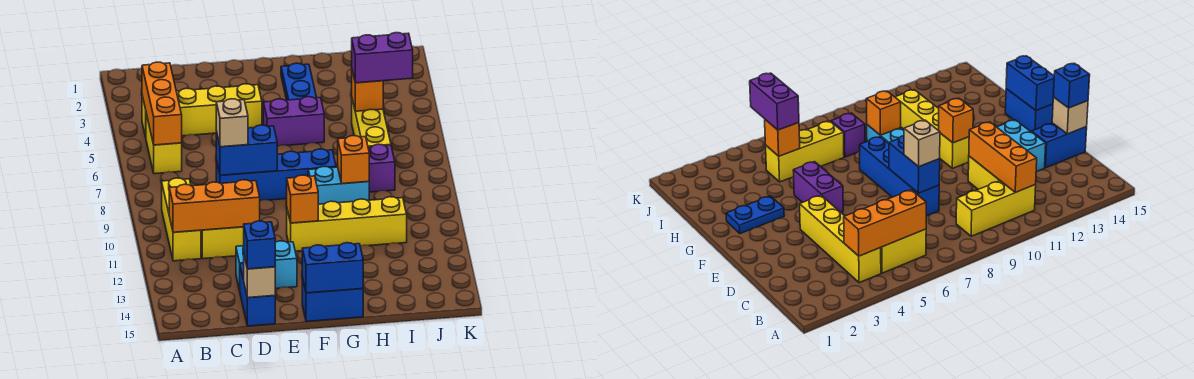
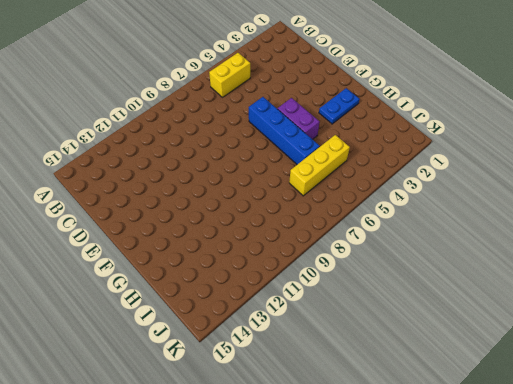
blue 1x4 brick [249,97,320,164] -> blue 1x4 brick moved to [216,149,336,201]
none -> yellow 1x4 brick [142,84,262,137]
none -> yellow 1x3 brick [162,178,201,261]
none -> yellow 1x2 brick [201,227,244,259]

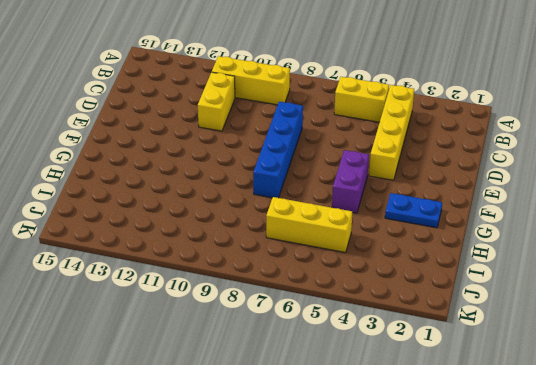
none -> cyan 1x2 brick [236,241,297,291]
none -> blue 1x2 brick [240,264,275,326]
none -> yellow 1x4 brick [287,197,407,251]

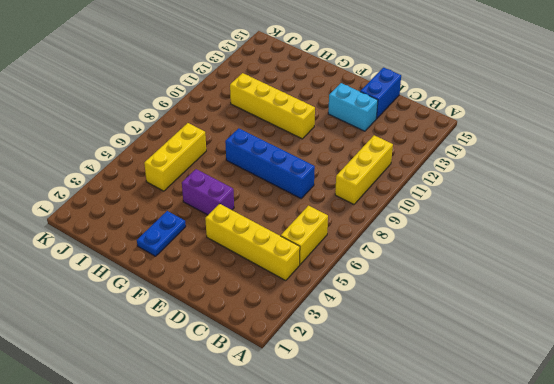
none -> yellow 1x2 brick [201,227,244,259]
none -> blue 1x2 brick [302,278,363,322]
none -> cyan 1x2 brick [308,167,369,204]

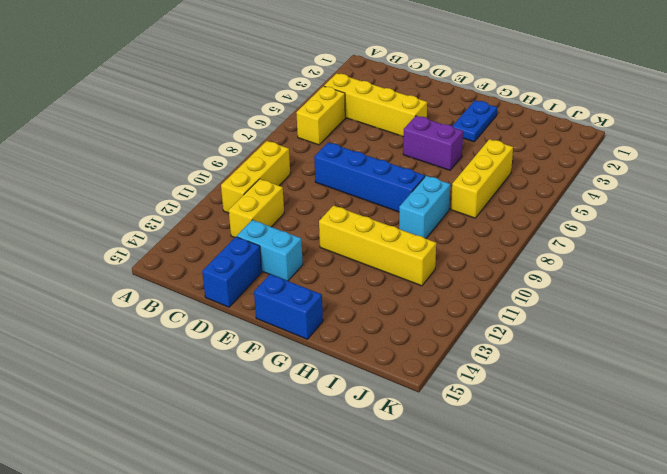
yellow 1x2 brick [229,179,284,238] -> yellow 1x2 brick turned to [201,227,244,259]
cyan 1x2 brick [399,176,450,239] -> cyan 1x2 brick turned to [308,167,369,204]
none -> purple 1x1 brick [368,144,395,192]
none -> orange 1x3 brick [142,62,182,145]
none -> orange 1x3 brick [169,180,260,232]

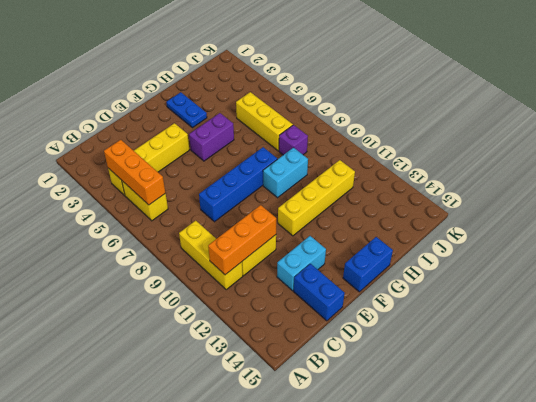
none -> blue 1x2 brick [216,125,277,175]
none -> tan 1x1 brick [244,257,275,298]
none -> orange 1x1 brick [287,175,318,223]

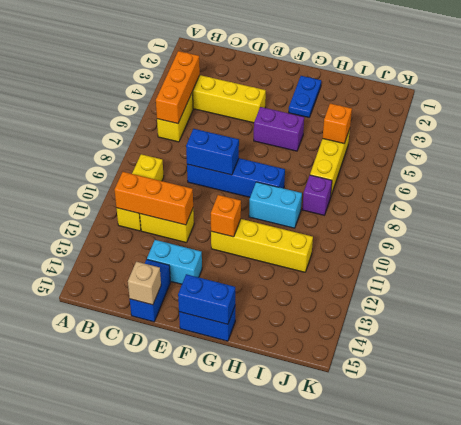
none -> orange 1x1 brick [338,136,369,184]
none -> tan 1x1 brick [216,99,248,147]
none -> blue 1x1 brick [244,221,275,269]

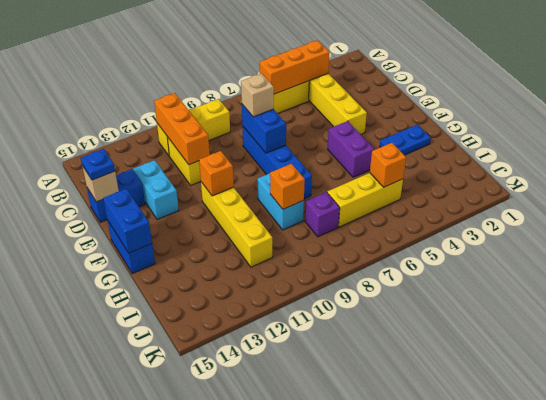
blue 1x1 plate [81,149,115,180] -> blue 1x1 brick [244,221,275,269]
none -> purple 1x2 brick [352,33,413,83]

